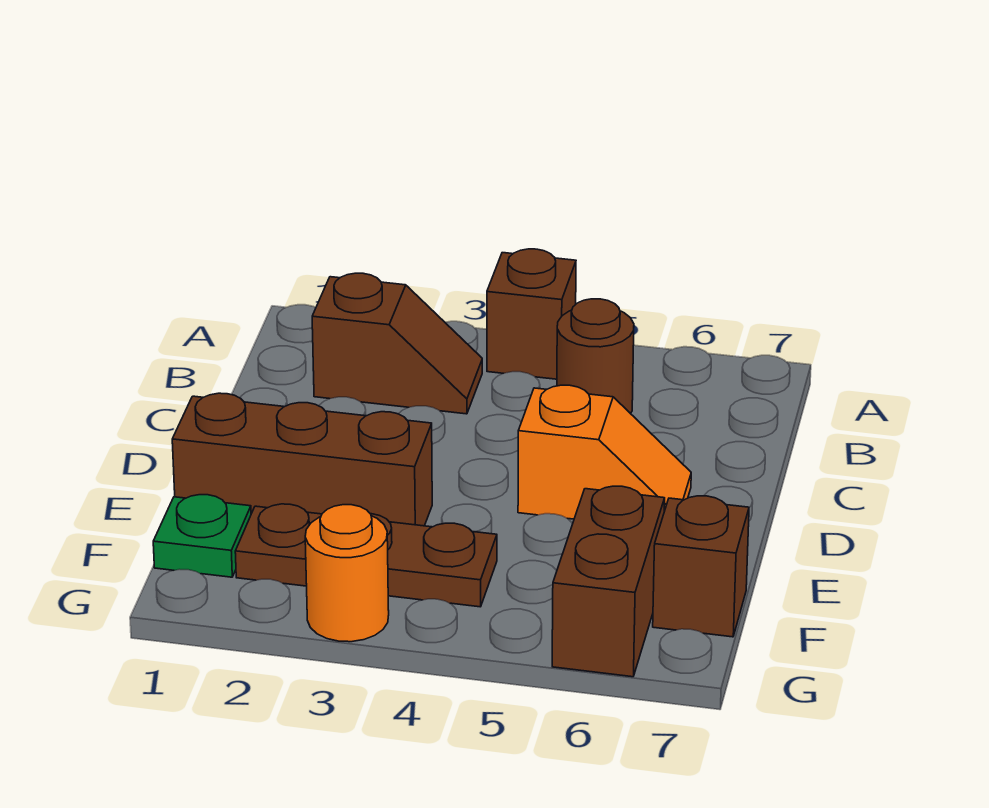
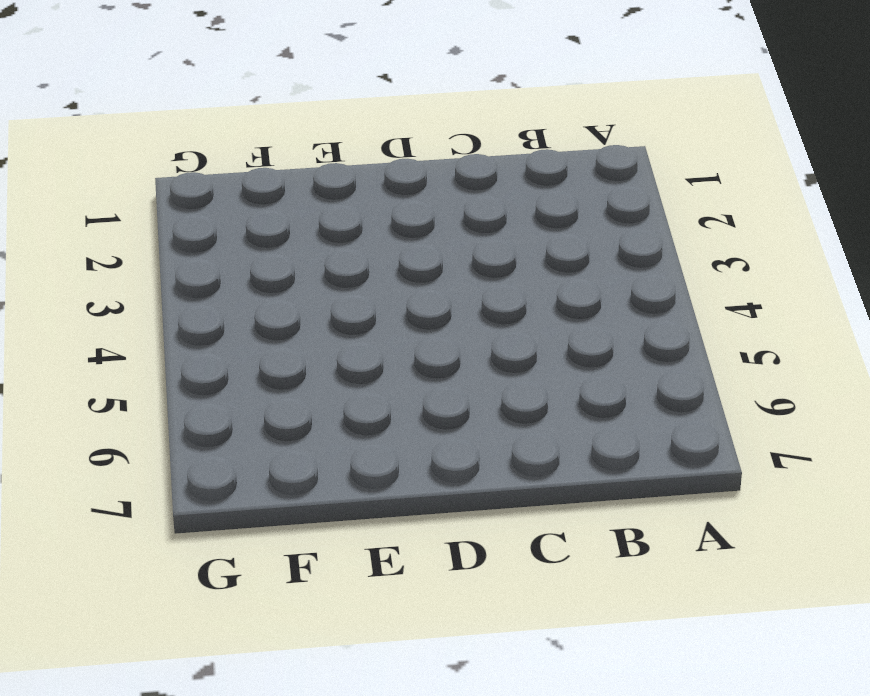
none -> brown 1x1 brick [487,249,576,379]
none -> brown 1x2 slope [312,273,482,414]

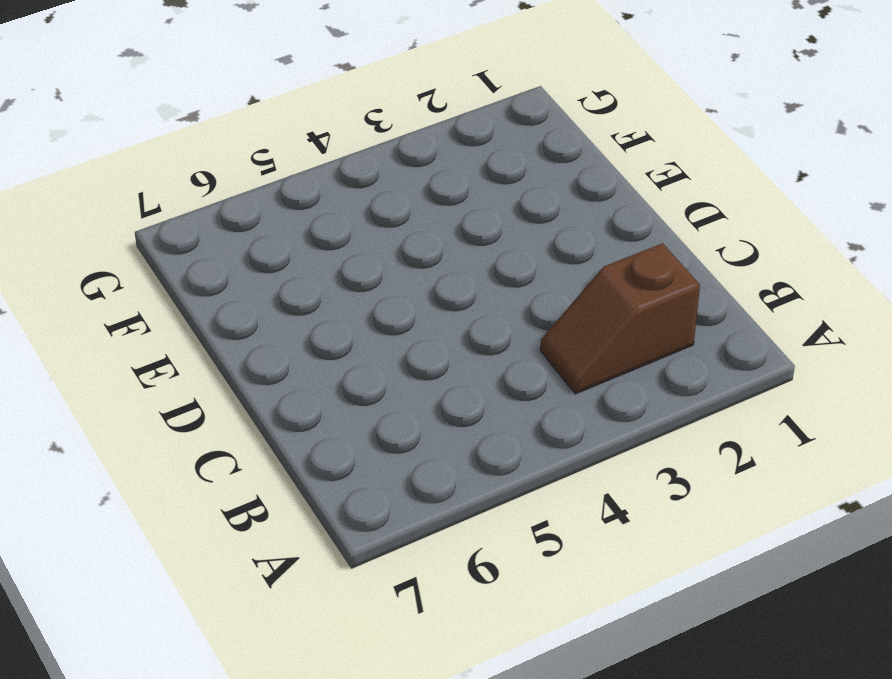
none -> brown 1x1 brick [487,249,576,379]
none -> brown 1x1 round brick [557,299,634,414]

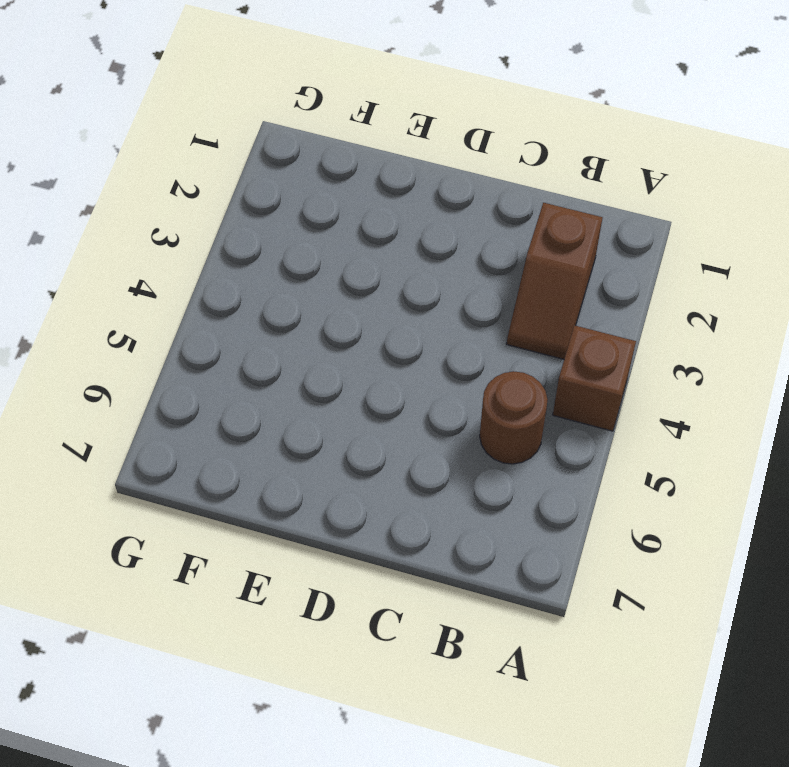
none -> orange 1x2 slope [518,385,691,519]
none -> brown 1x3 brick [172,393,432,526]

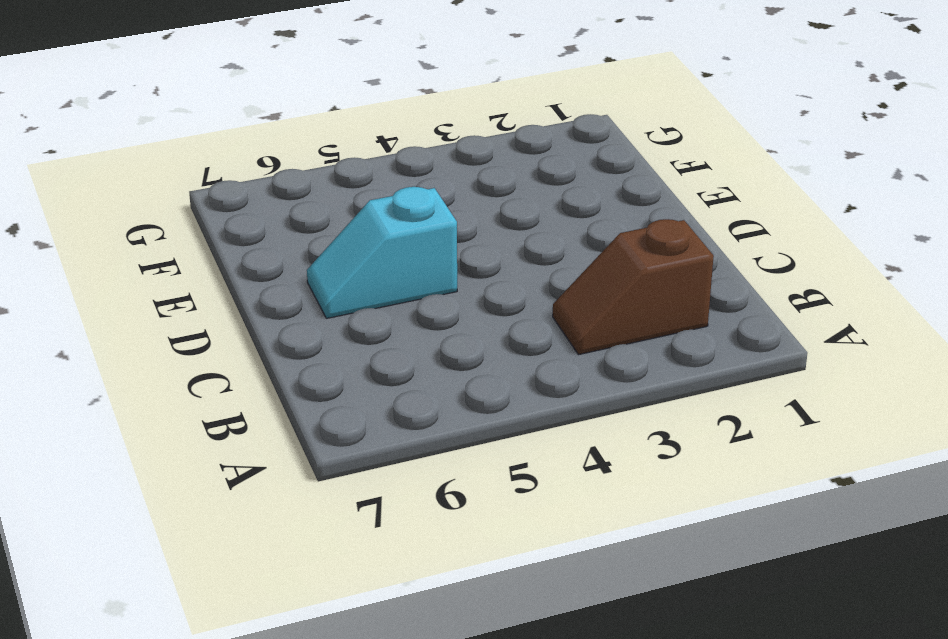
cyan 1x2 slope [307,187,457,318] -> orange 1x2 slope [518,385,691,519]
none -> brown 1x1 brick [487,249,576,379]
none -> brown 1x1 round brick [557,299,634,414]

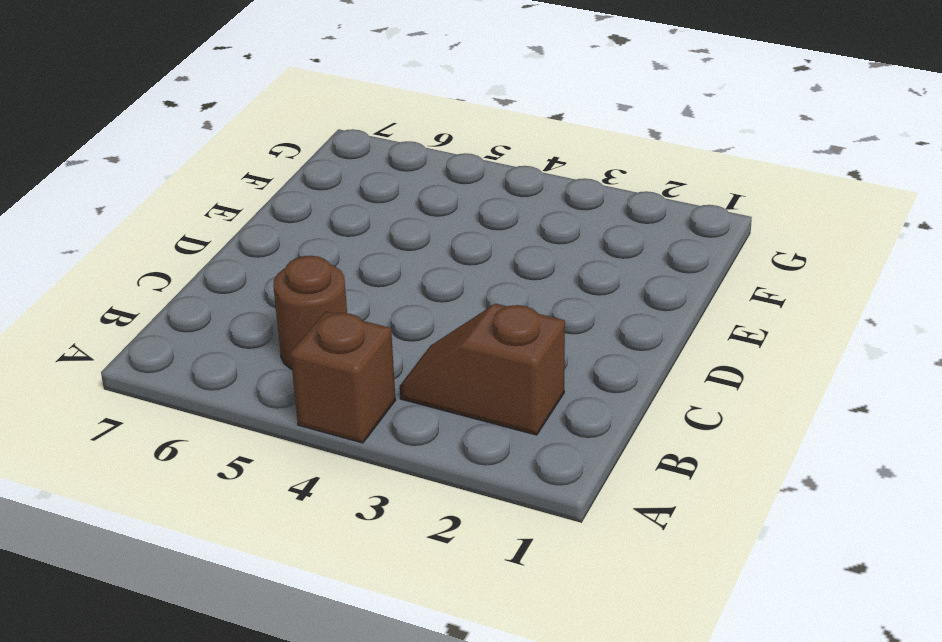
none -> orange 1x2 slope [518,385,691,519]
none -> brown 1x3 brick [172,393,432,526]

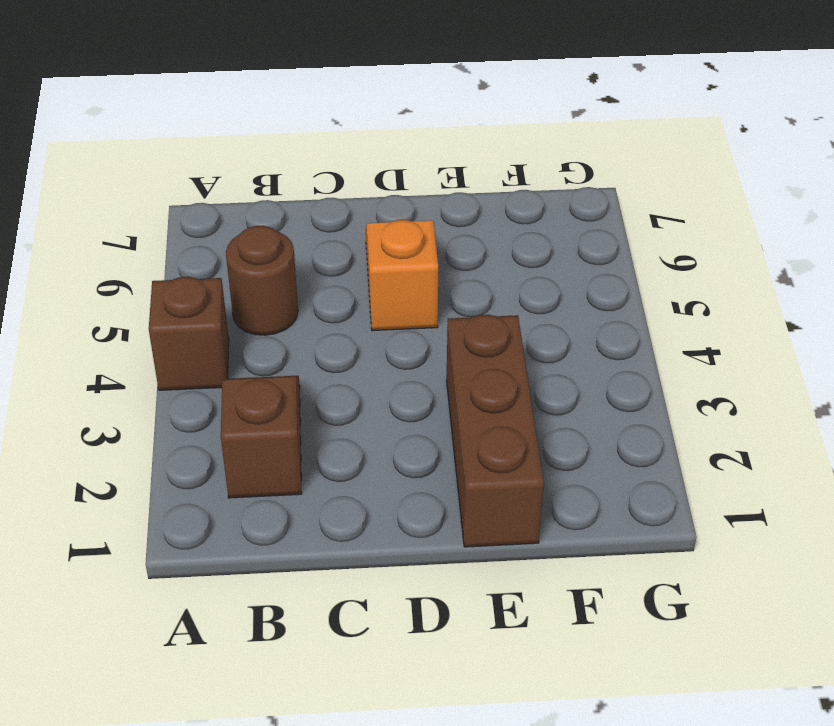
none -> green 1x1 plate [153,495,251,577]
none -> brown 1x3 plate [235,504,497,607]

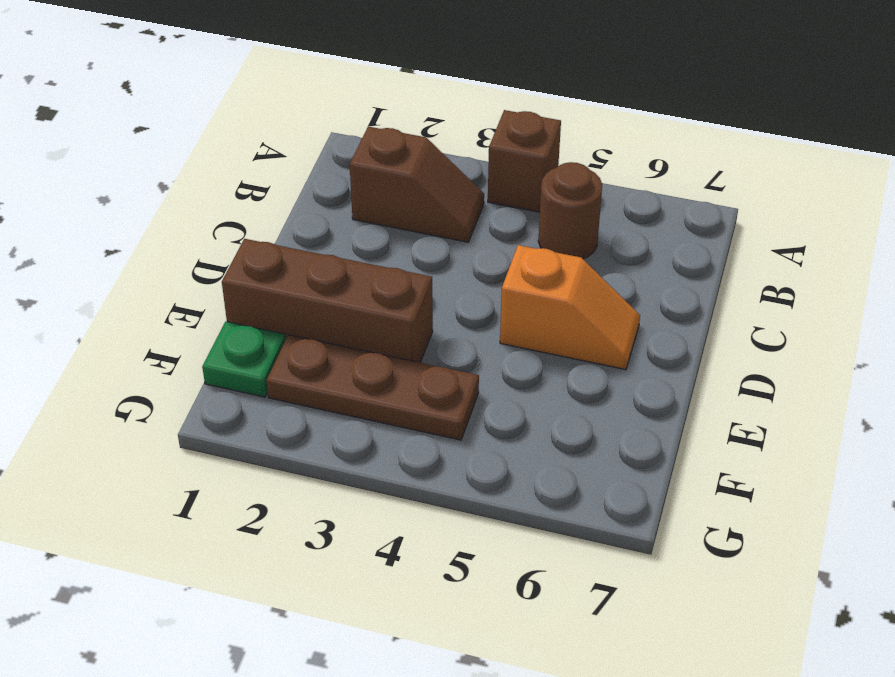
none -> brown 1x2 brick [552,486,665,677]
none -> brown 1x1 brick [653,496,749,637]

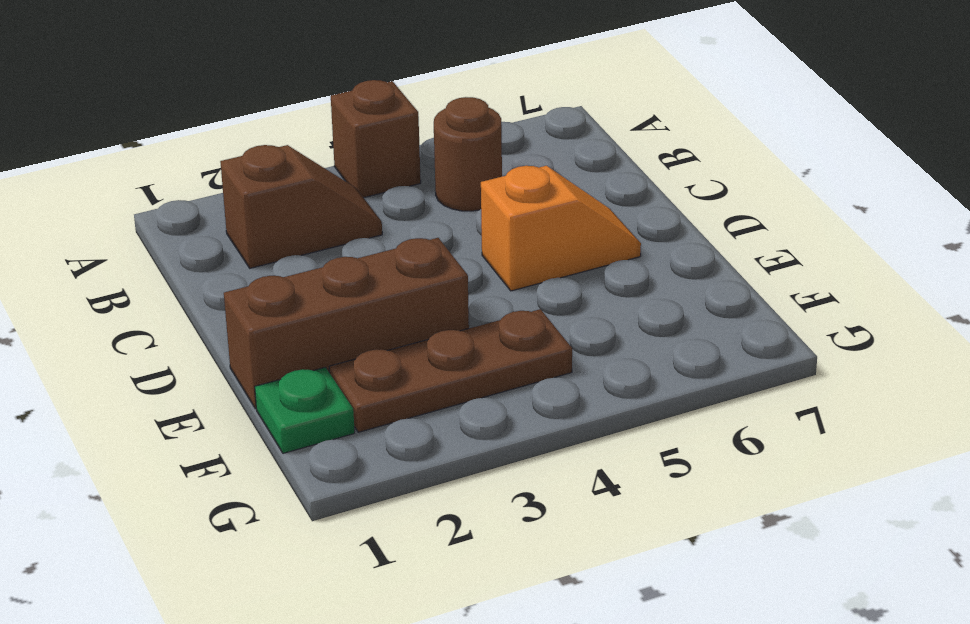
none -> brown 1x2 brick [552,486,665,677]
none -> brown 1x1 brick [653,496,749,637]

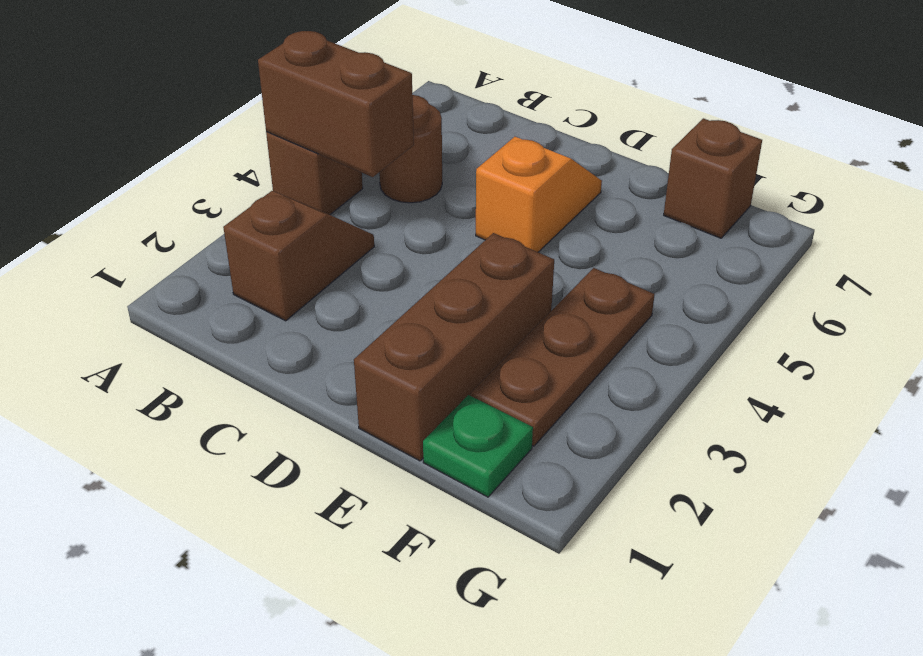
brown 1x2 brick [258,31,414,177] -> brown 1x2 brick moved to [552,486,665,677]
none -> orange 1x1 round brick [305,505,389,642]

